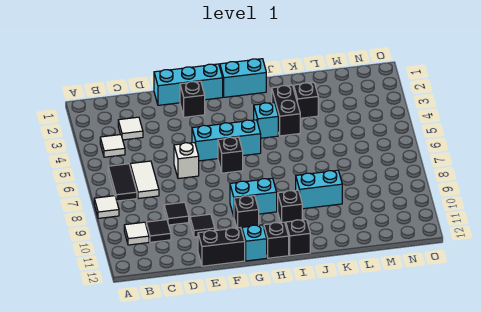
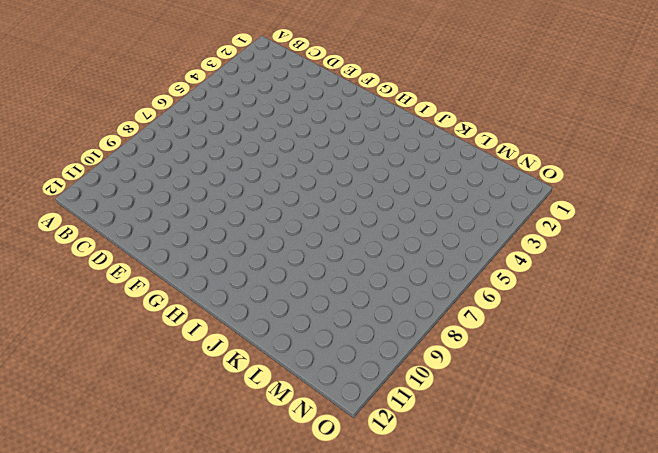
none -> white 1x1 tile [94,196,119,218]
none -> white 1x1 tile [100,134,125,157]
none -> black 1x2 tile [108,164,137,201]

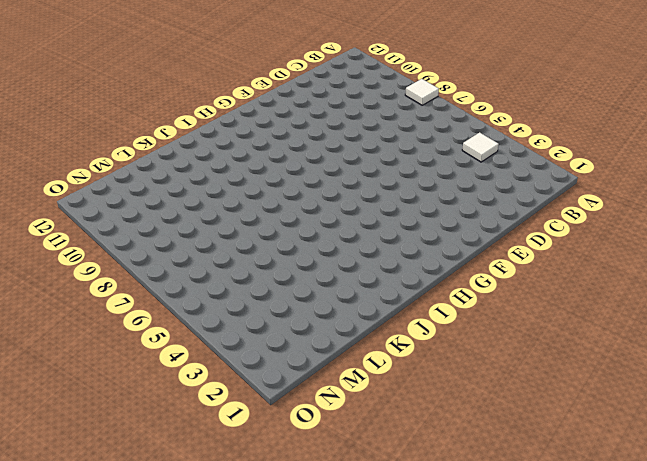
none -> black 1x2 tile [108,164,137,201]
none -> white 1x1 tile [124,222,149,245]
none -> white 1x1 tile [118,117,143,140]

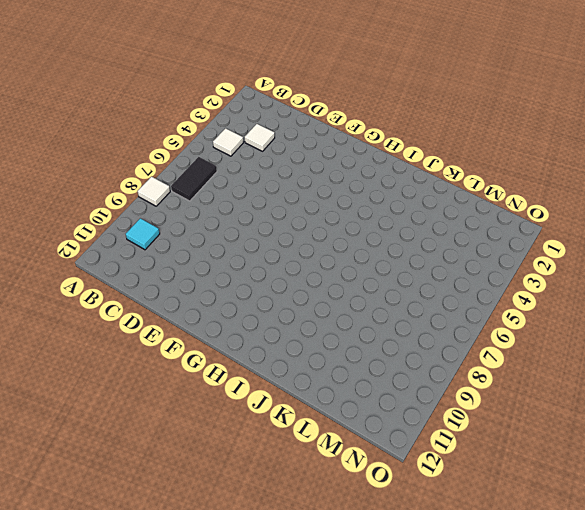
cyan 1x1 tile [126,218,160,250] -> white 1x1 tile [124,222,149,245]
none -> white 1x2 tile [130,161,159,199]
none -> black 1x1 tile [146,220,171,242]
none -> black 1x1 tile [164,202,189,225]

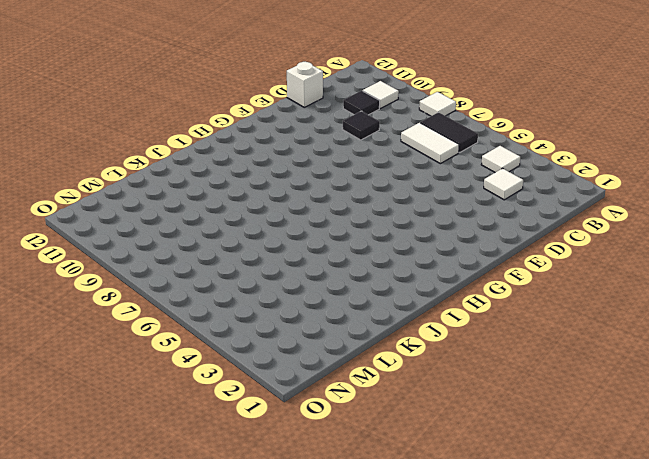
white 1x1 brick [287,62,323,107] -> white 1x1 brick moved to [174,142,199,179]
none -> cyan 1x3 brick [154,64,223,105]
none -> black 1x1 tile [190,214,215,237]
none -> black 1x2 brick [198,228,245,266]

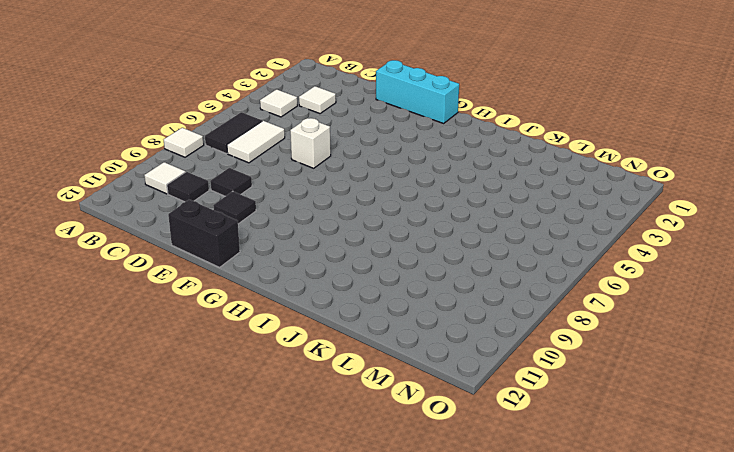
none -> black 1x1 brick [180,81,205,117]
none -> cyan 1x3 brick [192,120,261,161]
none -> black 1x1 brick [218,137,243,173]

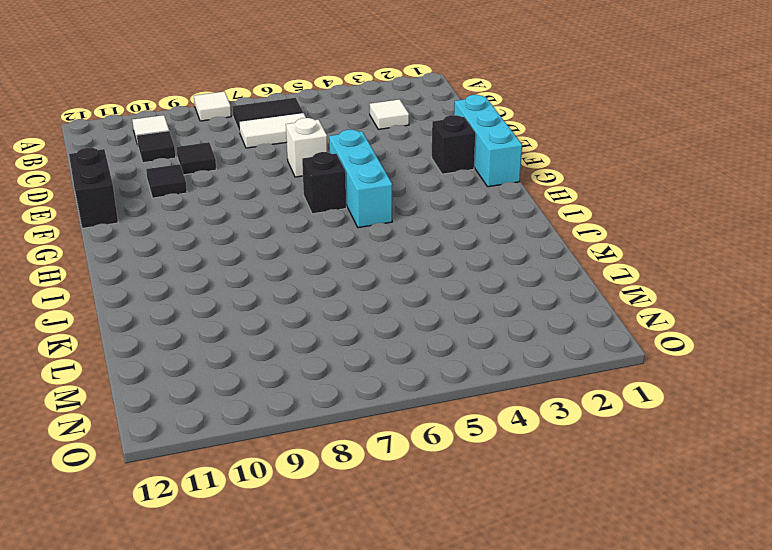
none -> white 1x1 tile [100,134,125,157]
none -> cyan 1x2 brick [230,178,277,216]
none -> black 1x1 brick [234,196,259,230]

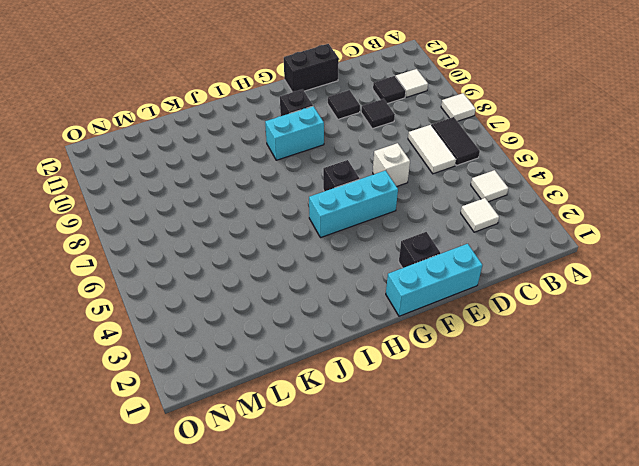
none -> cyan 1x1 brick [242,225,267,261]
none -> cyan 1x2 brick [220,59,266,97]
none -> black 1x1 brick [264,222,289,258]

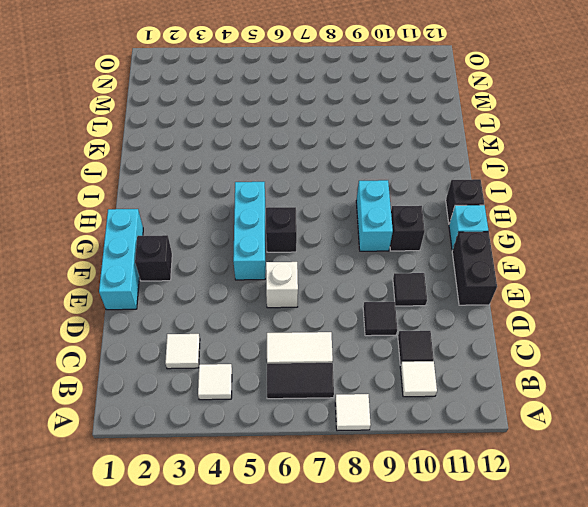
none -> cyan 1x2 brick [220,59,266,97]
none -> cyan 1x1 brick [254,103,278,138]
none -> black 1x1 brick [278,190,302,225]

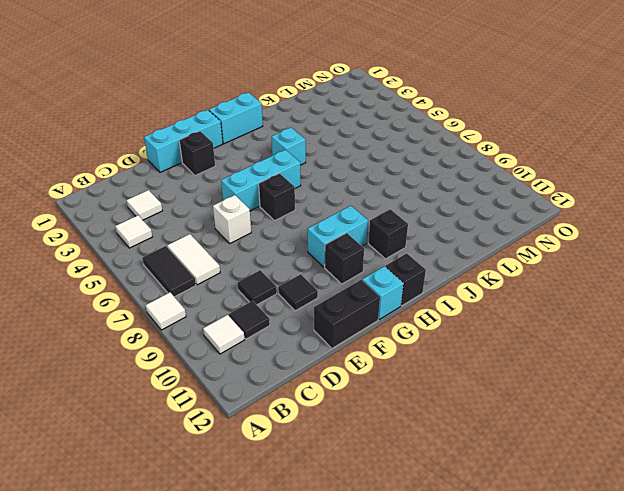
none -> black 1x1 brick [286,220,310,256]
none -> black 1x2 brick [272,85,300,136]
none -> cyan 1x2 brick [296,170,342,209]

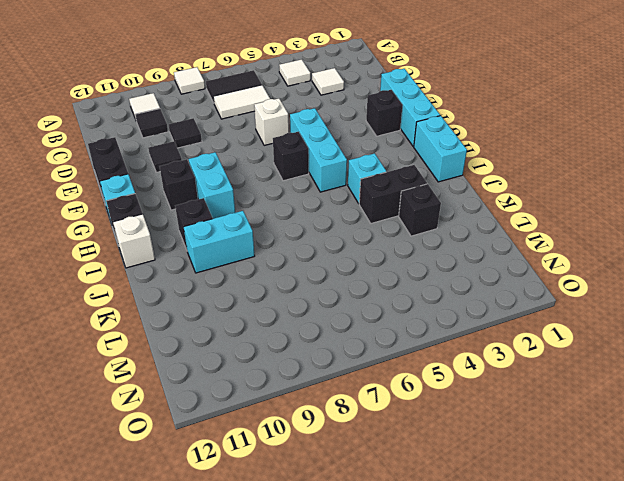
white 1x1 brick [113,214,155,268] -> black 1x1 brick [286,220,310,256]
cyan 1x2 brick [184,211,255,273] -> cyan 1x2 brick turned to [296,170,342,209]

